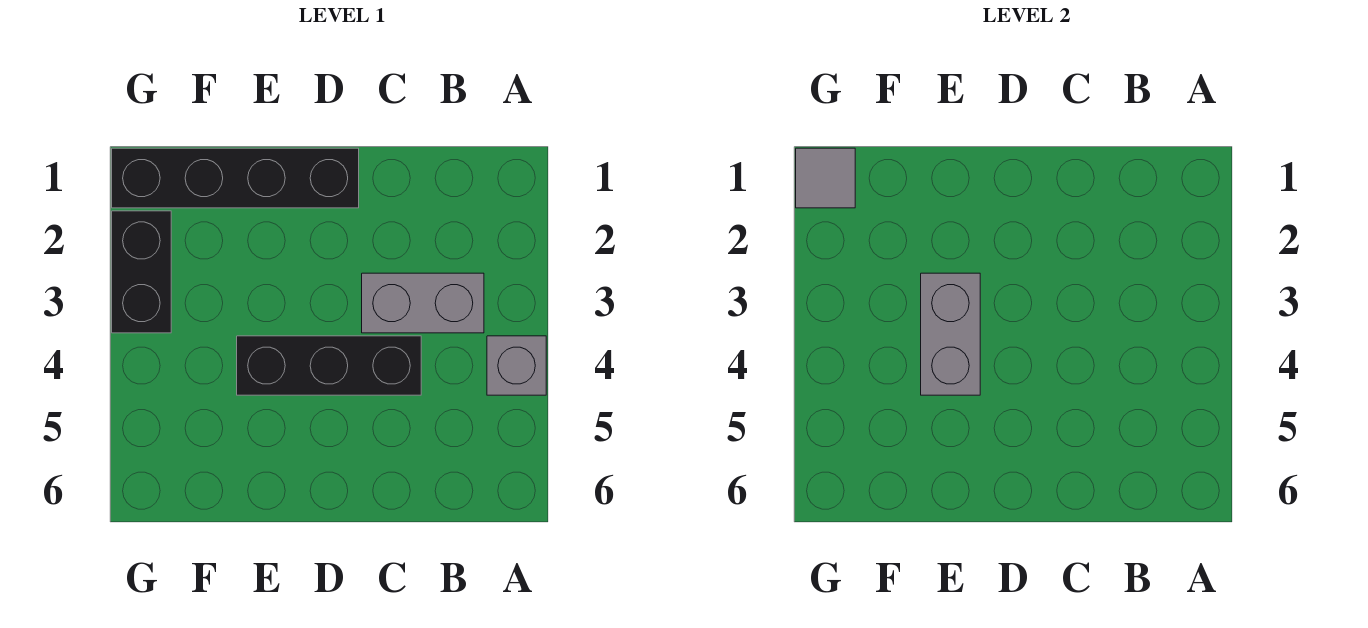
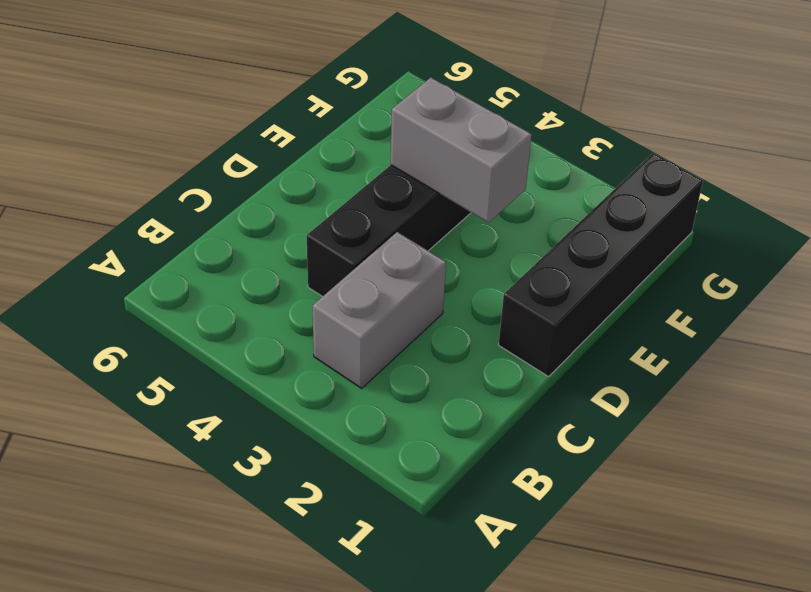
none -> grey 1x1 brick [487,336,546,395]
none -> black 1x2 brick [112,211,171,333]

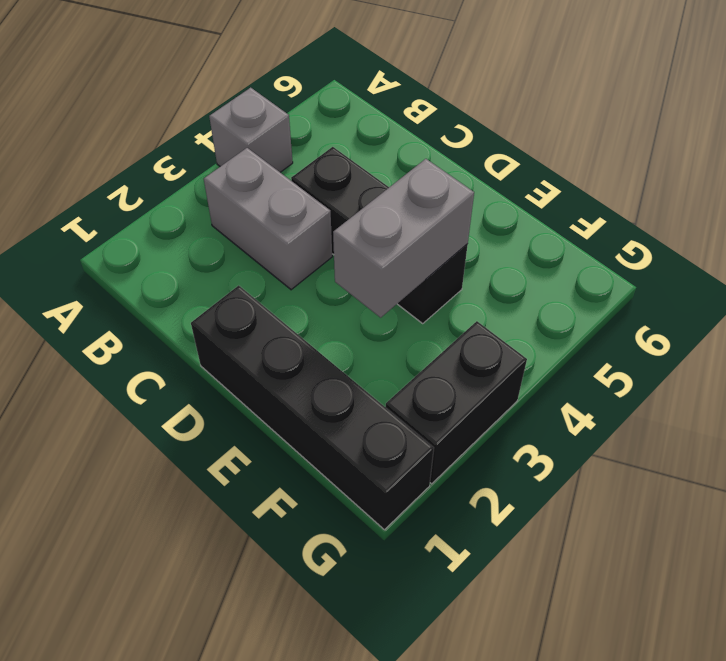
none -> grey 1x1 tile [796,148,855,208]

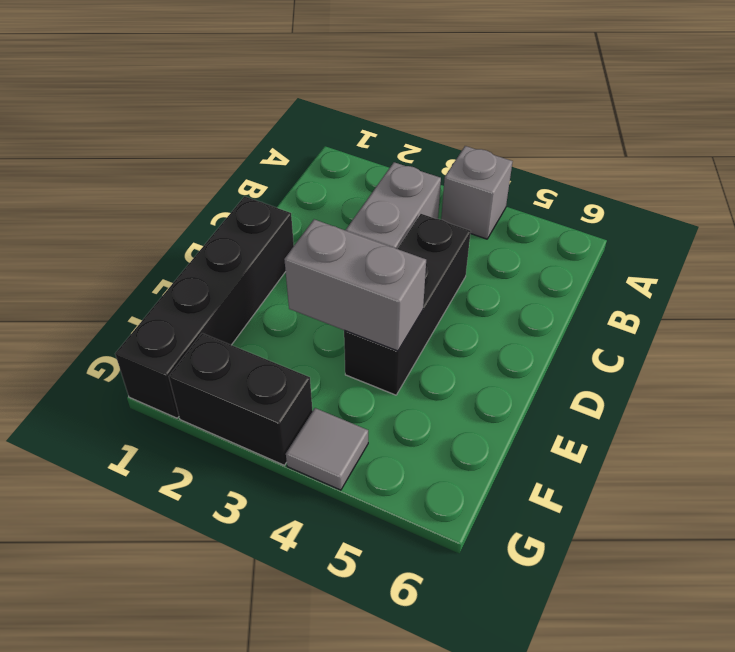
grey 1x1 tile [286,408,368,490] -> grey 1x1 tile moved to [796,148,855,208]

